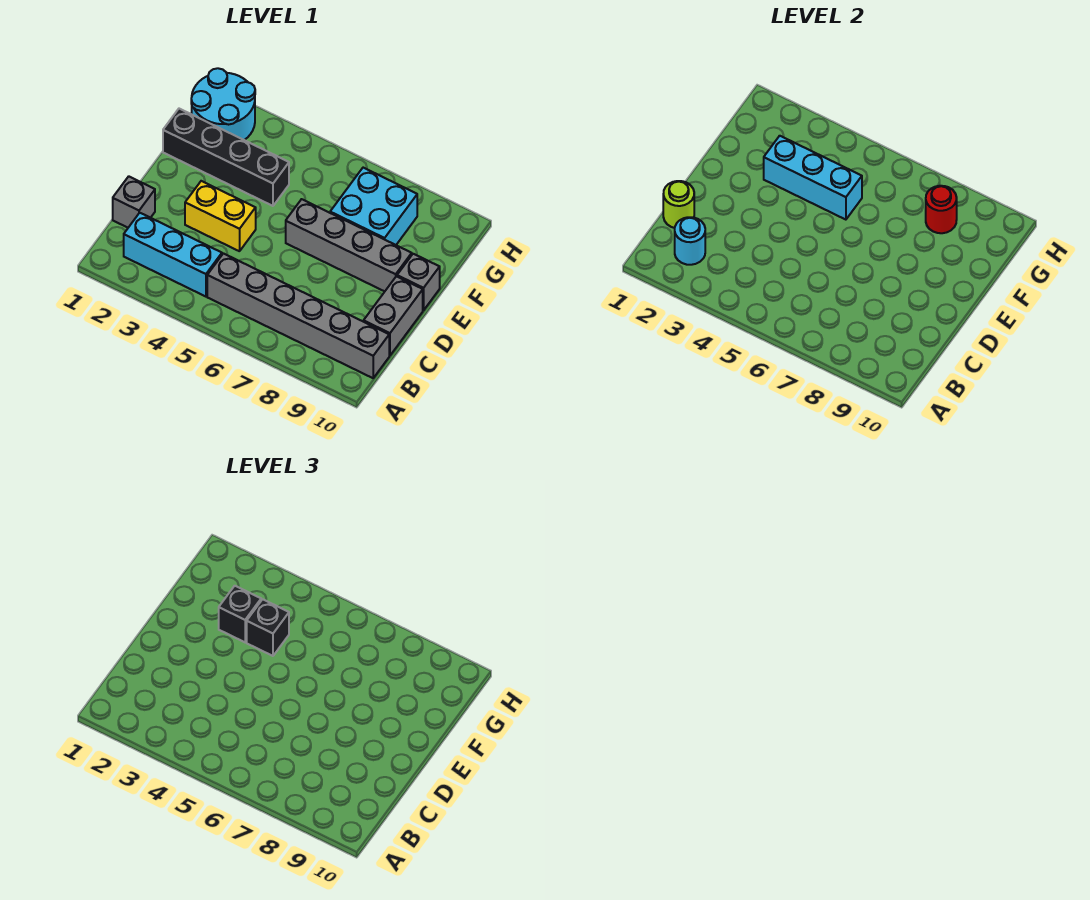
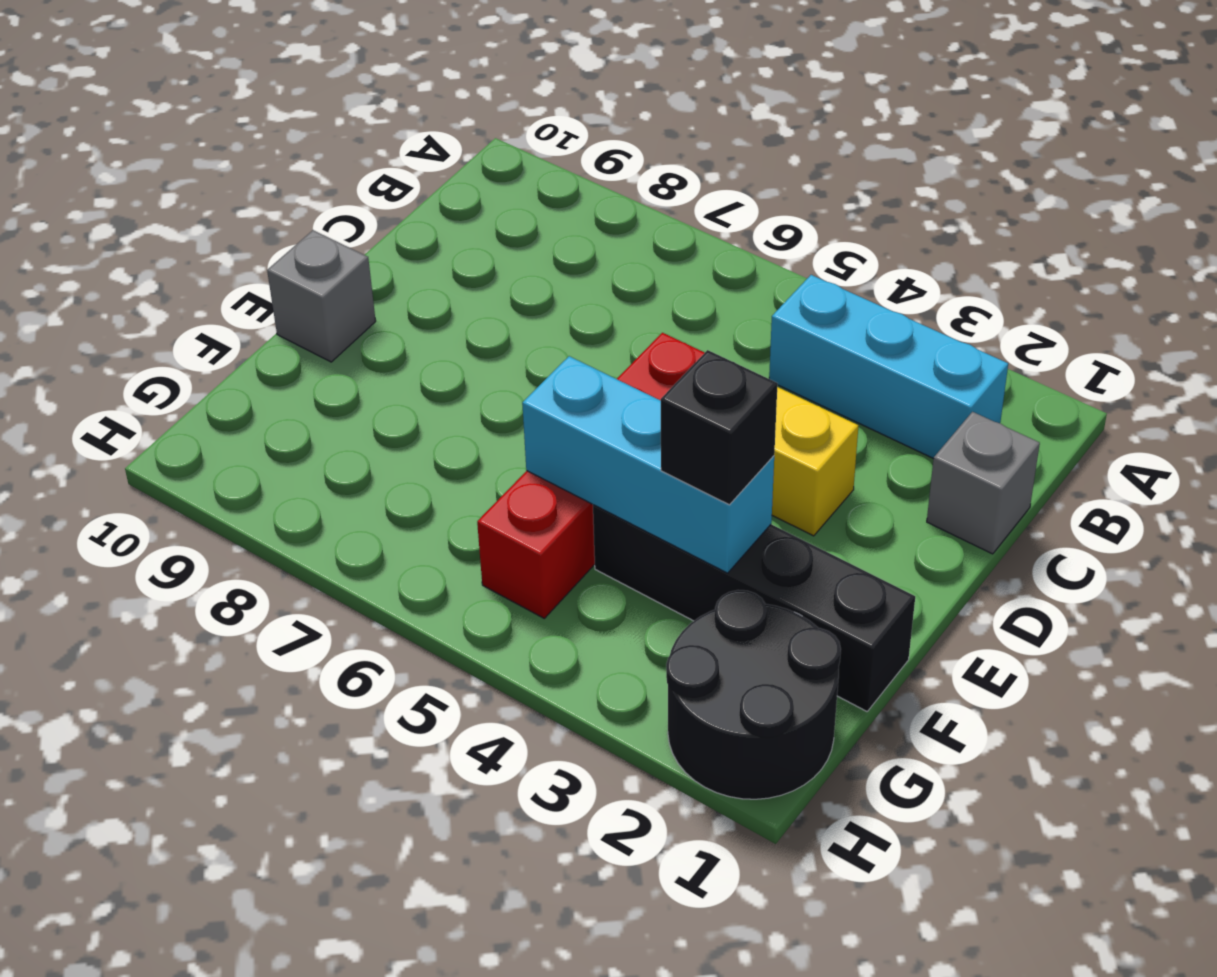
red 1x4 brick [477,333,705,618] -> none
black 2x2 round brick [666,590,841,799] -> cyan 2x2 round brick [191,68,255,140]
none -> grey 1x6 brick [207,254,389,378]
none -> grey 1x2 brick [364,276,423,356]
none -> grey 1x4 brick [286,199,412,291]

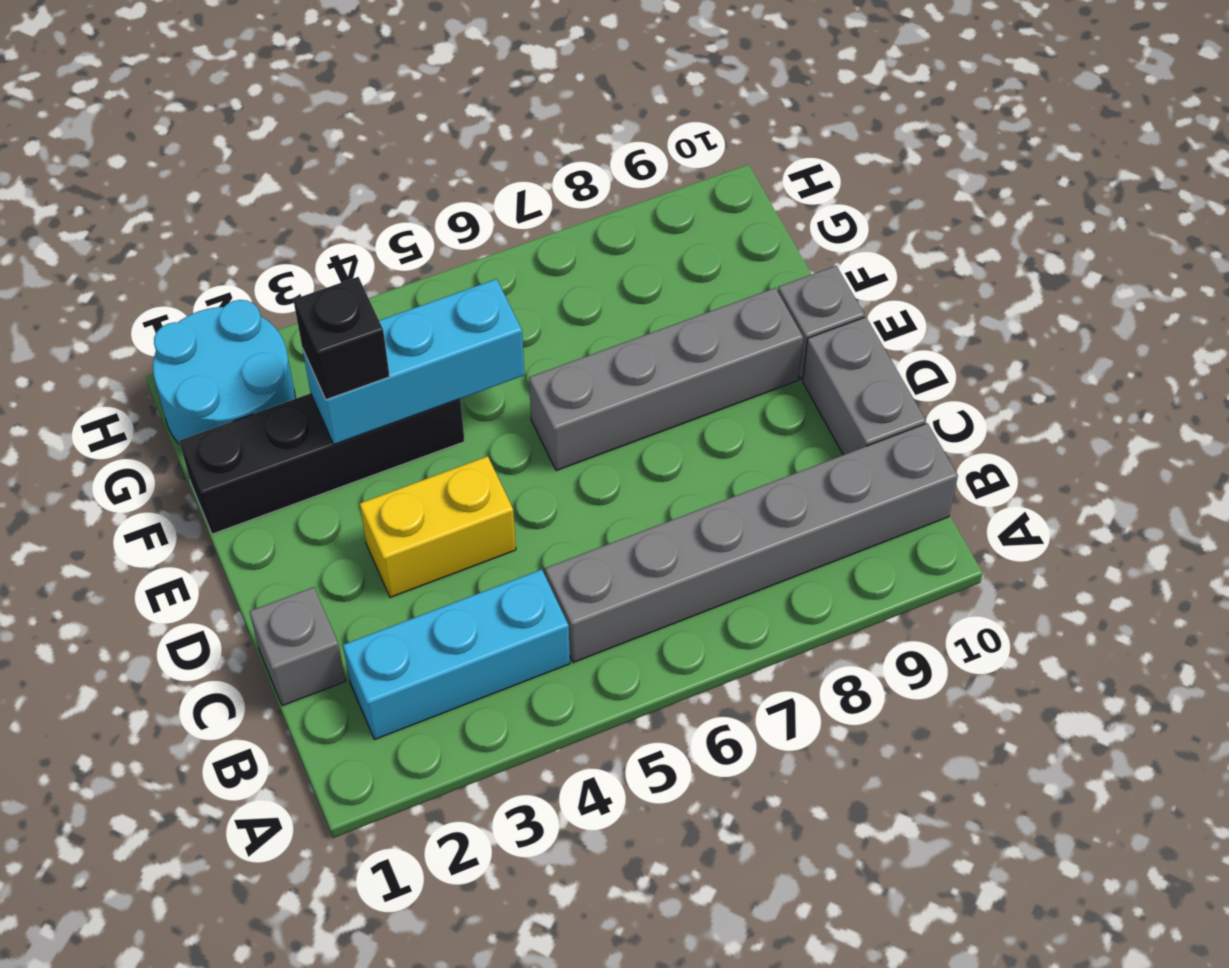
none -> cyan 2x2 brick [330,168,417,245]
none -> cyan 1x1 round brick [675,217,705,265]
none -> lime 1x1 round brick [663,181,694,228]

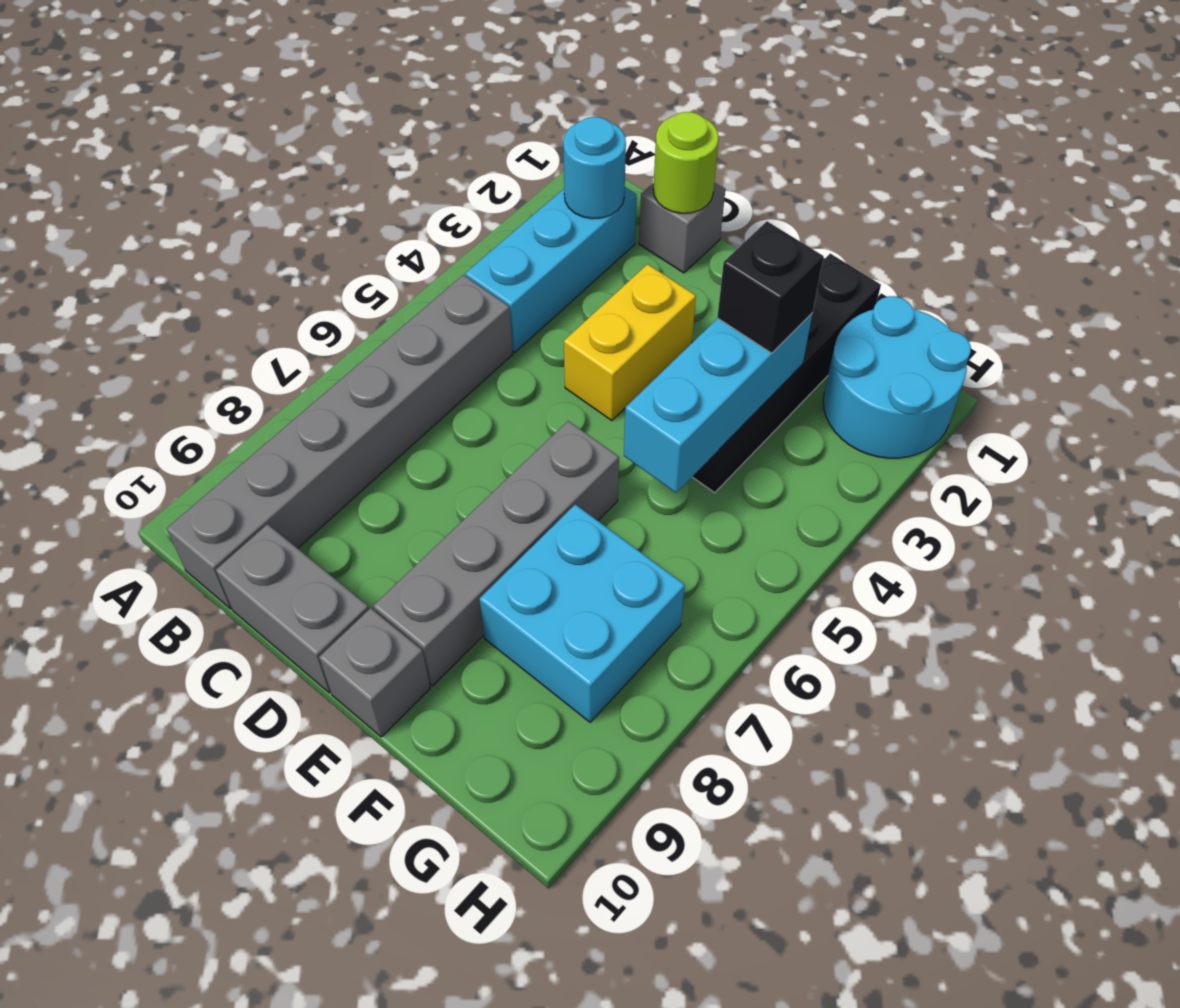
none -> red 1x1 round brick [926,186,957,233]
none -> black 1x1 brick [247,599,289,656]

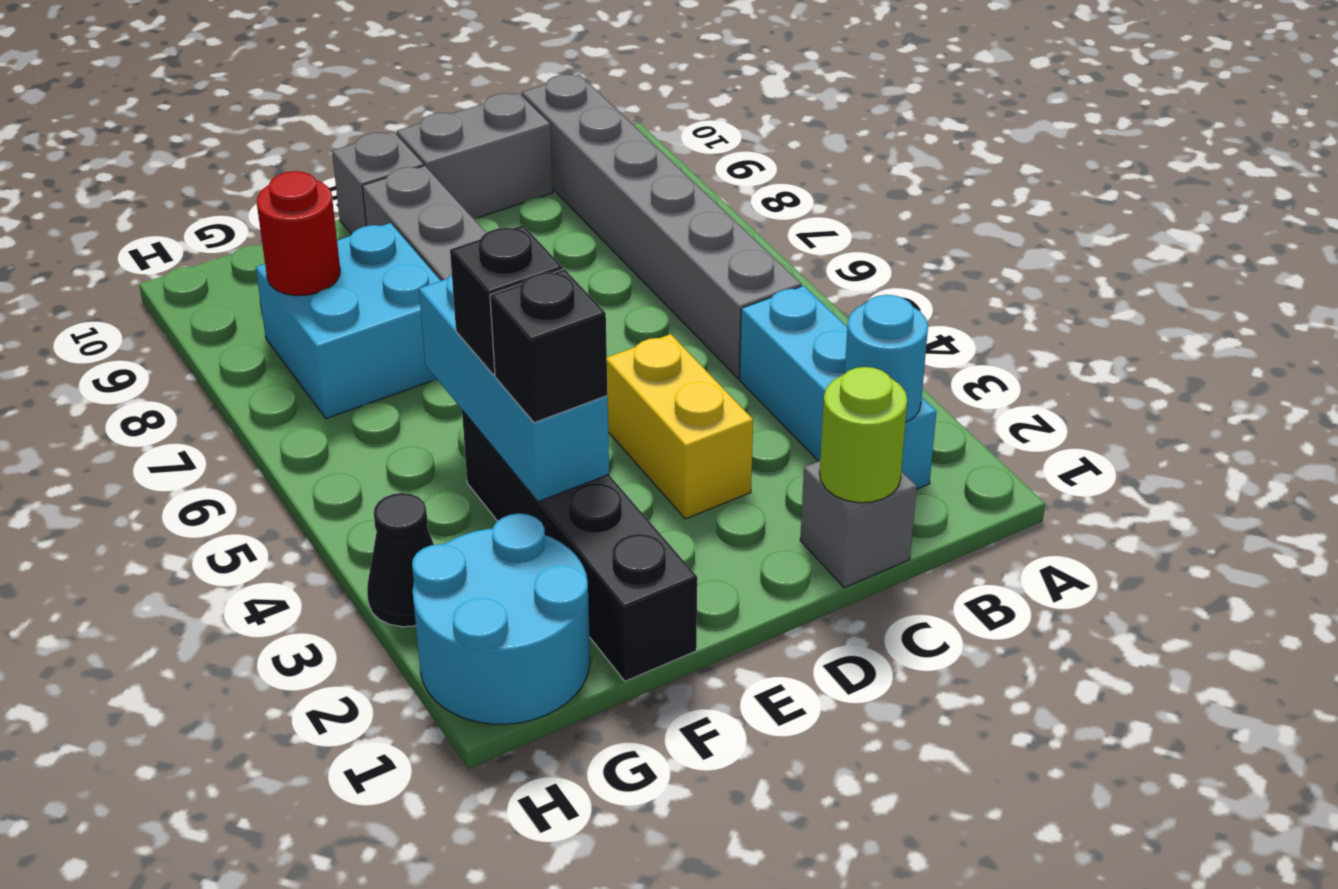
black 1x1 cone [367,493,434,627] -> none

